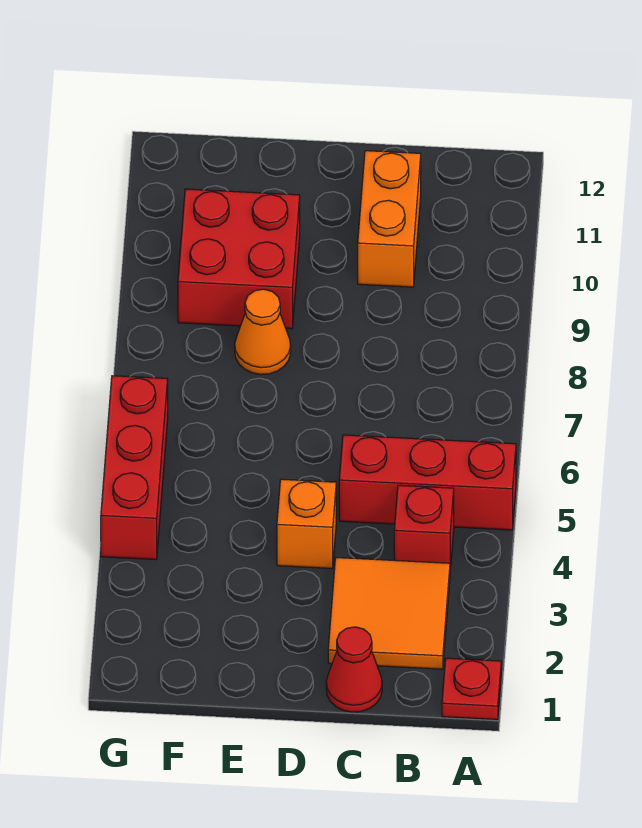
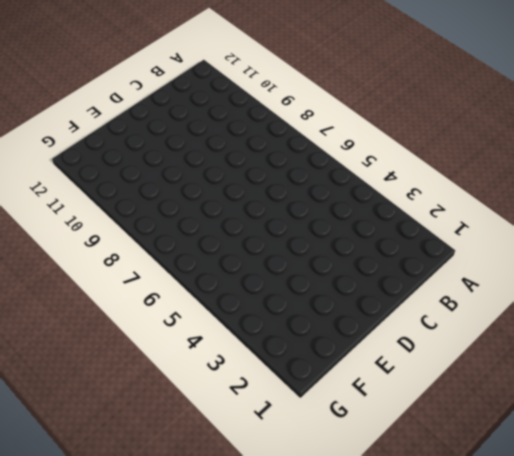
none -> red 1x1 plate [442,658,501,720]
none -> red 1x3 brick [339,435,516,530]

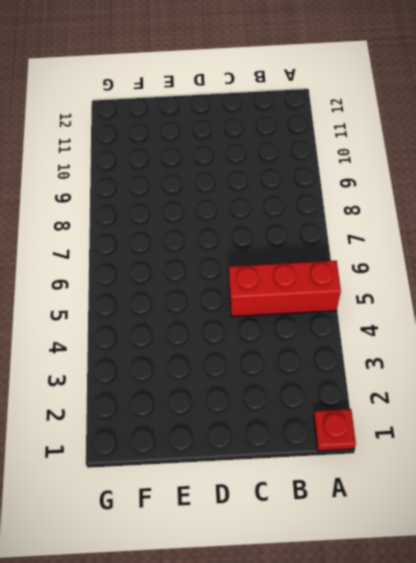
none -> orange 2x2 tile [328,558,450,669]
none -> red 1x1 brick [394,485,454,570]

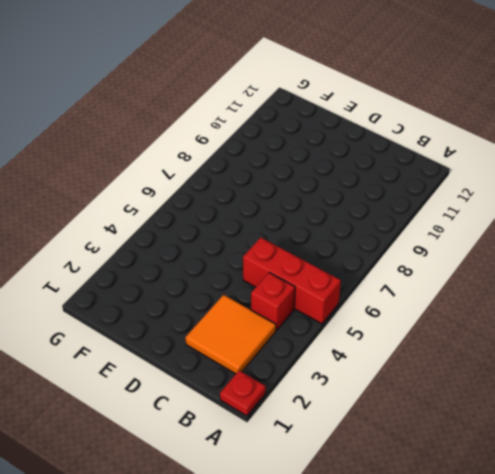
none -> red 1x1 cone [326,627,382,712]
none -> orange 1x2 brick [358,151,421,287]

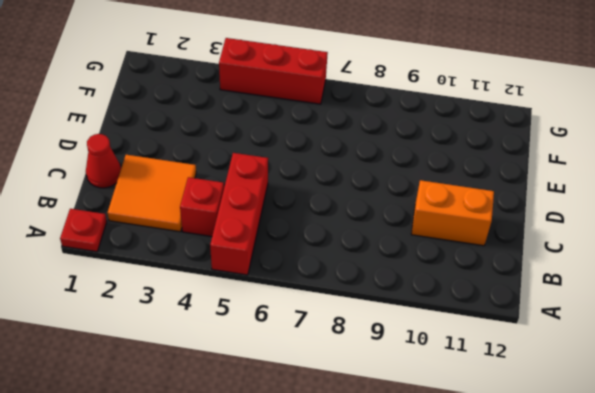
none -> orange 1x1 brick [277,479,336,568]
none -> orange 1x1 cone [235,289,291,375]

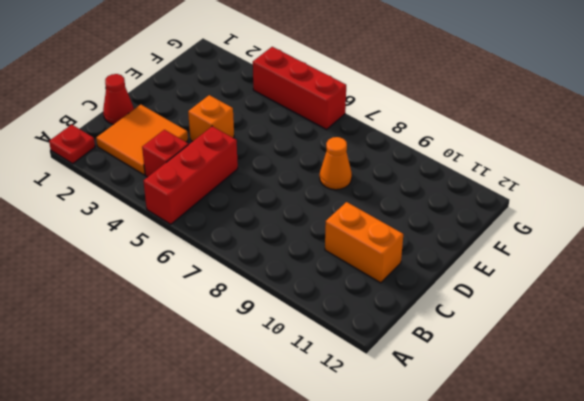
none -> red 2x2 brick [178,189,300,329]

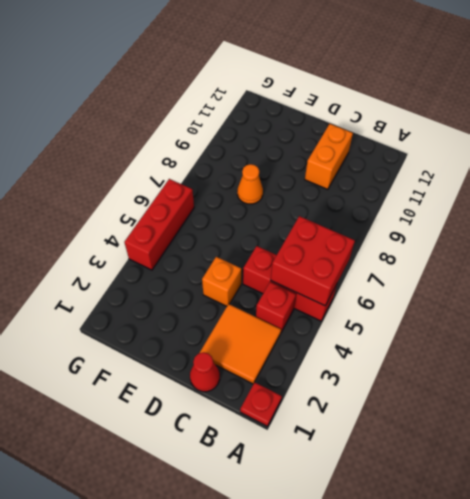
red 2x2 brick [271,216,355,306] -> red 2x2 brick moved to [178,189,300,329]

